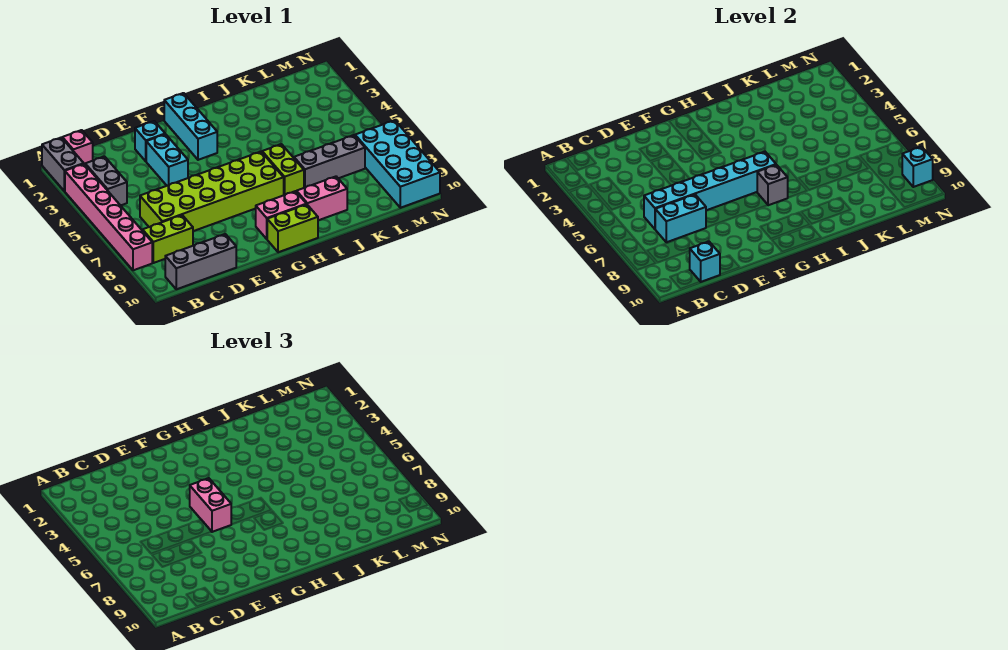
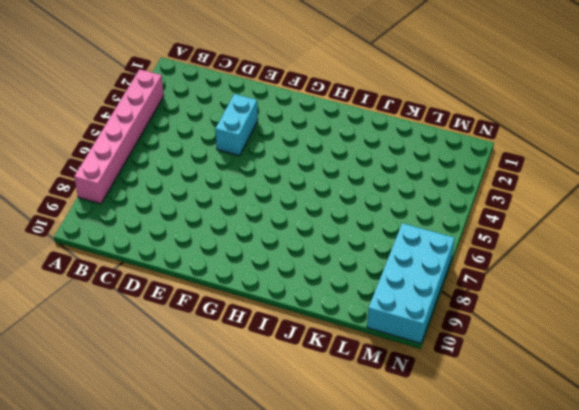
none -> grey 1x2 brick [42,138,84,191]
none -> pink 1x1 brick [62,130,93,164]
none -> grey 1x2 brick [85,157,127,206]

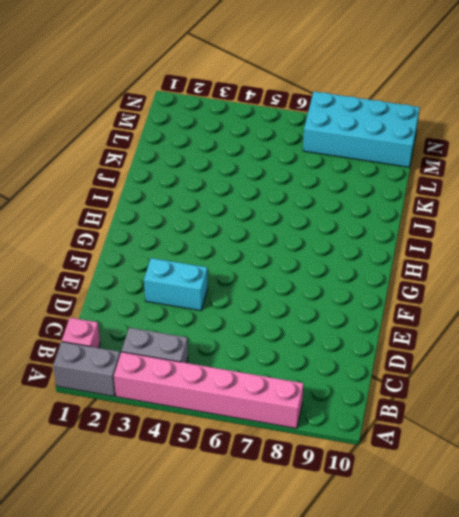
none -> lime 1x2 brick [142,215,193,263]
none -> grey 1x3 brick [165,234,236,289]
none -> lime 2x6 brick [140,152,284,231]

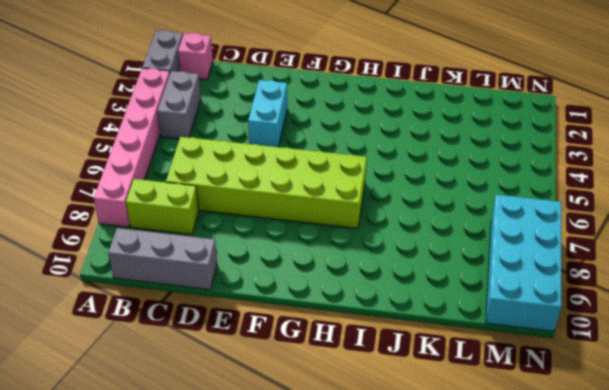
none -> cyan 1x1 brick [135,121,165,161]
none -> cyan 1x3 brick [164,93,217,160]
none -> pink 1x2 brick [256,191,306,239]

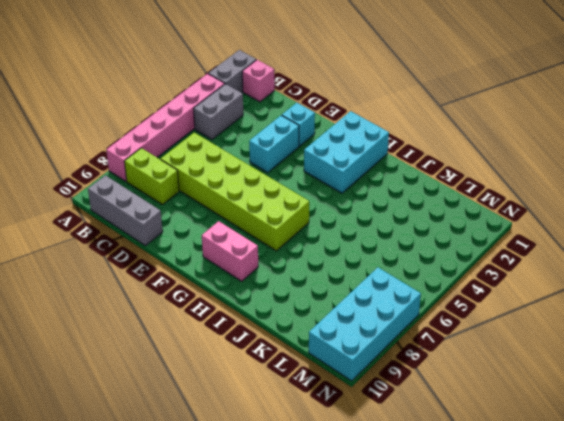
cyan 2x3 brick [304,111,389,193] -> cyan 1x3 brick [164,93,217,160]
none -> lime 1x2 brick [267,204,318,252]
none -> lime 1x2 brick [262,144,304,195]
none -> pink 1x2 brick [297,177,347,220]

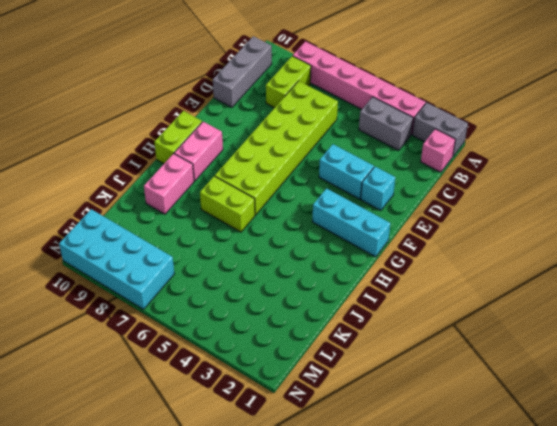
none -> grey 1x3 brick [294,135,365,188]
none -> cyan 1x6 brick [644,152,776,229]
none -> cyan 1x2 brick [655,195,706,242]

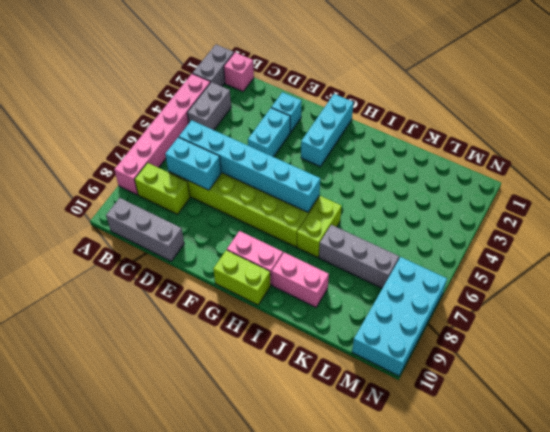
none -> cyan 1x1 brick [690,242,720,282]
none -> grey 1x1 brick [757,165,788,205]
none -> cyan 1x1 brick [902,147,933,187]

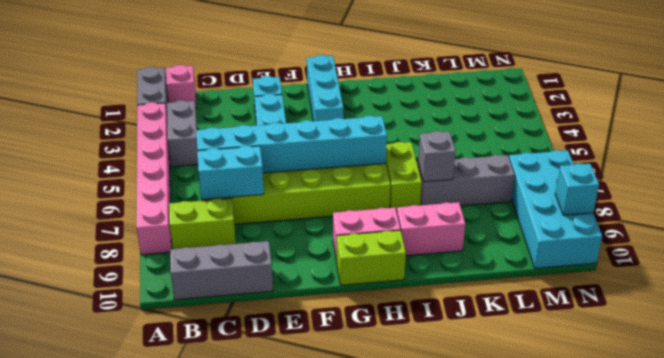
grey 1x1 brick [418,131,455,182] -> grey 1x1 brick moved to [757,165,788,205]
none -> cyan 1x1 brick [690,242,720,282]
none -> pink 1x2 brick [190,478,232,532]

